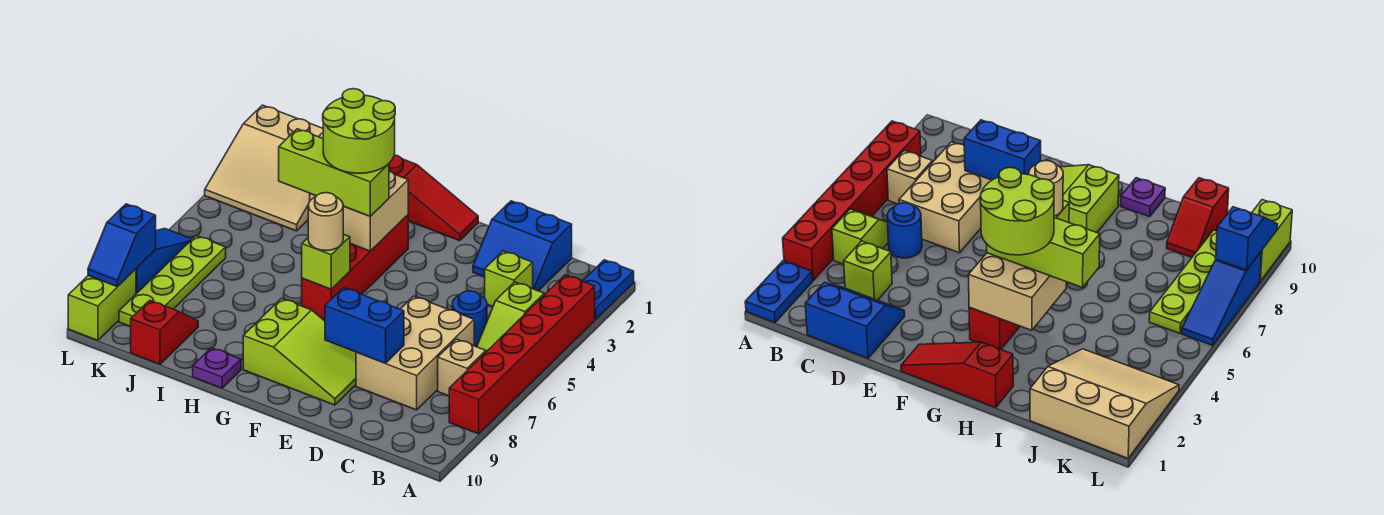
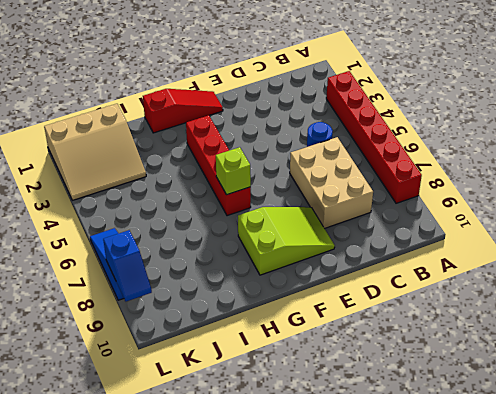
none -> blue 1x2 plate [583,260,634,319]
none -> lime 1x2 slope [477,282,544,352]
none -> tan 1x1 brick [438,339,486,396]

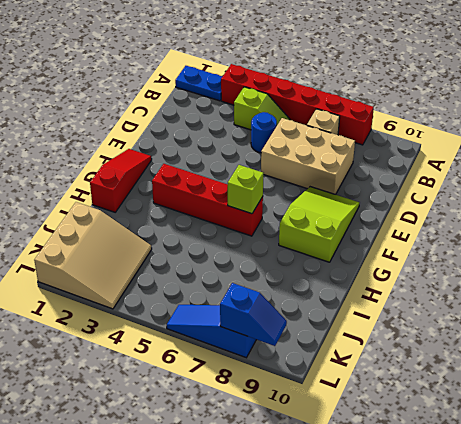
none -> blue 2x2 slope [473,201,572,291]
none -> lime 1x1 brick [485,251,533,306]
none -> purple 1x1 plate [193,348,241,388]

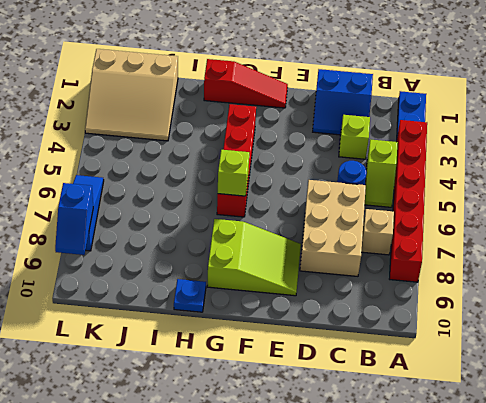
blue 1x1 plate [174,279,206,312] -> purple 1x1 plate [193,348,241,388]
none -> red 1x2 slope [131,300,198,364]
none -> lime 1x4 plate [119,236,226,327]
none -> lime 1x2 brick [68,269,136,340]

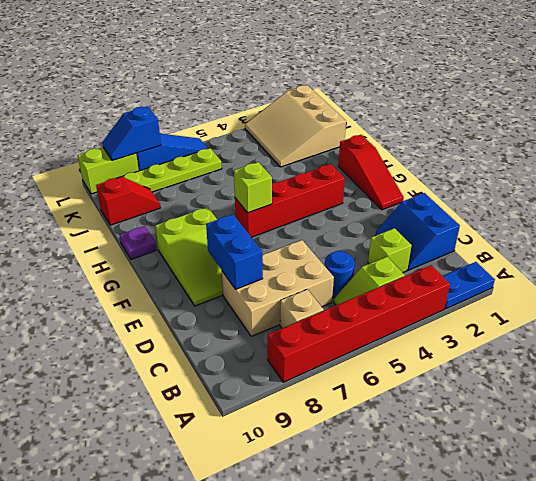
none -> tan 2x2 brick [310,171,408,251]
none -> lime 1x3 brick [279,129,389,216]
none -> tan 1x1 round brick [308,193,344,251]

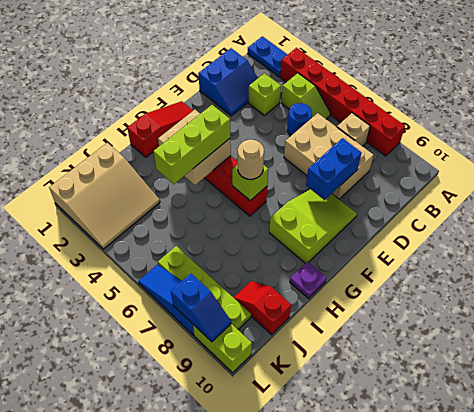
none -> lime 2x2 round brick [323,89,395,173]

